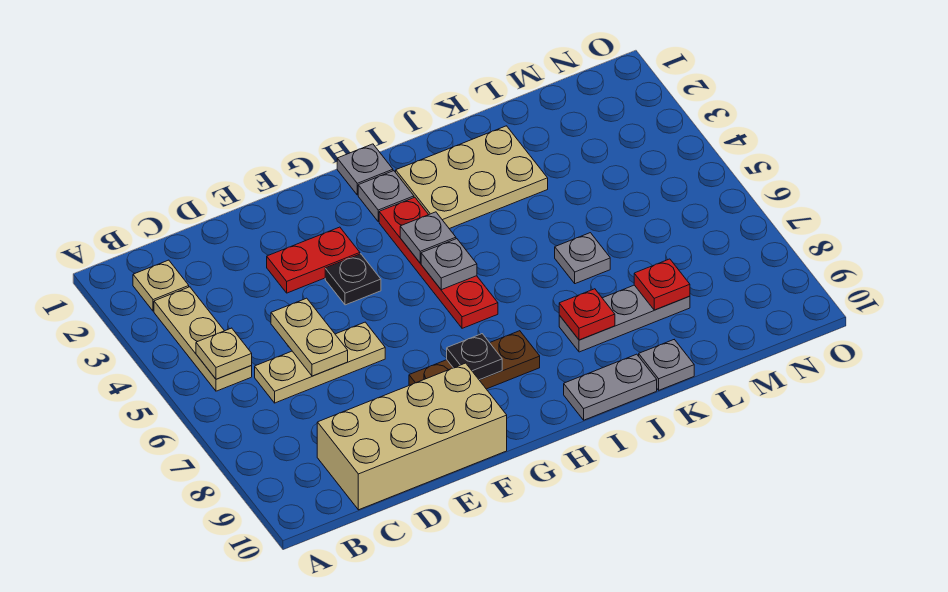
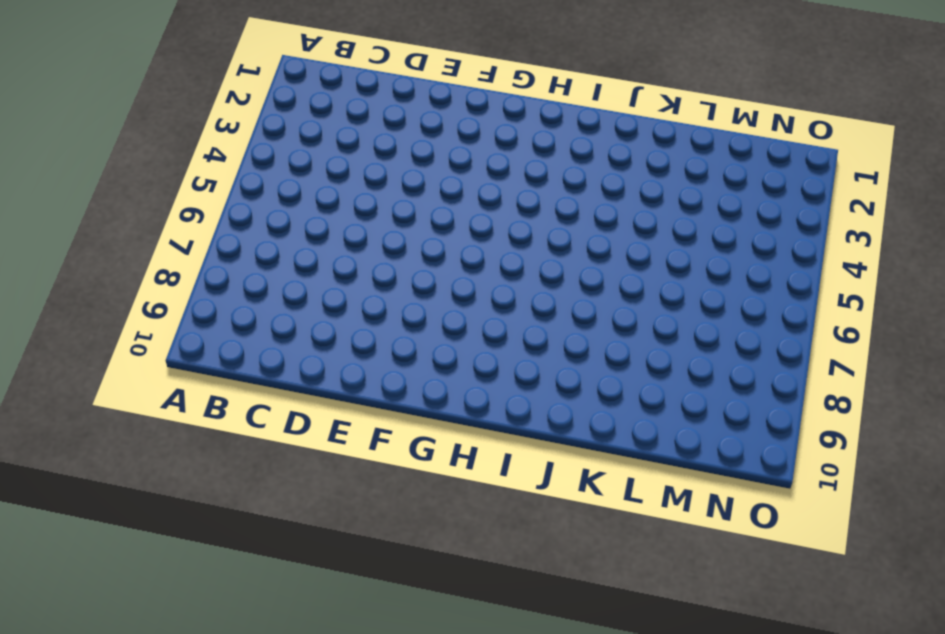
none -> tan 1x1 plate [133,260,189,311]
none -> tan 1x3 plate [154,287,252,391]
none -> tan 1x3 plate [255,322,385,403]

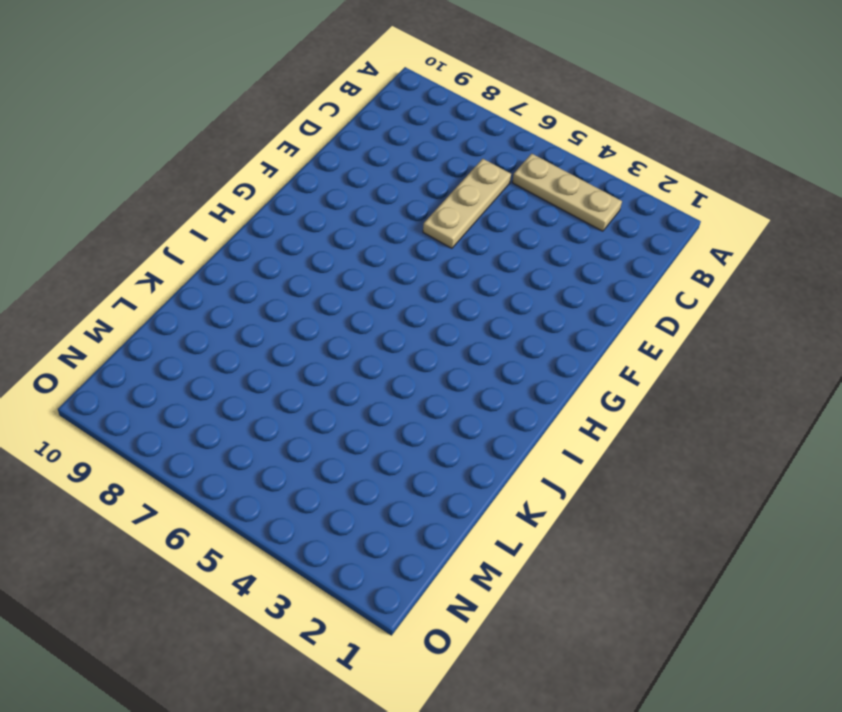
none -> tan 1x1 plate [133,260,189,311]
none -> tan 2x4 brick [317,363,507,510]
none -> red 1x2 plate [267,227,360,293]

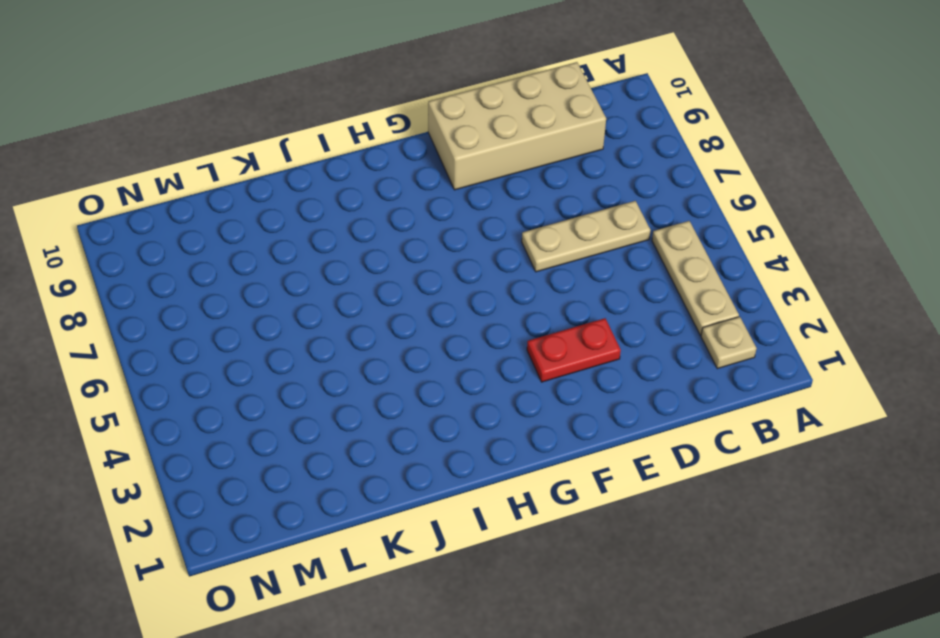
none -> black 1x1 plate [325,254,381,305]
none -> brown 1x3 plate [409,331,540,389]
none -> grey 1x1 plate [337,144,393,195]

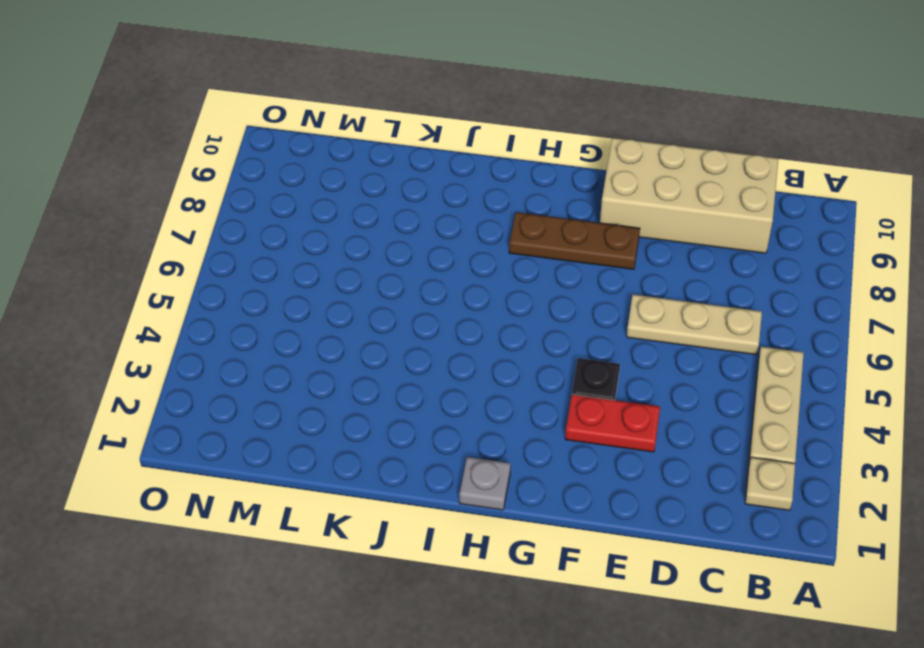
none -> grey 1x1 plate [358,171,414,222]
none -> red 1x4 plate [379,197,498,328]
none -> tan 2x3 plate [396,126,548,229]

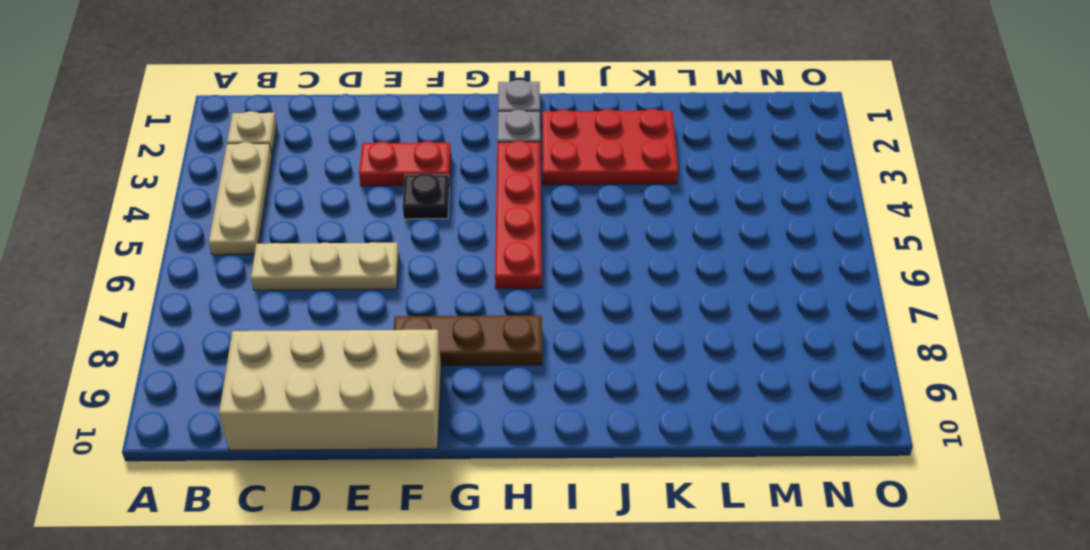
red 2x3 plate [542,109,678,185] -> tan 2x3 plate [396,126,548,229]
none -> grey 1x2 plate [564,354,657,420]
none -> grey 1x3 plate [559,285,690,352]
none -> grey 1x1 plate [555,233,610,284]

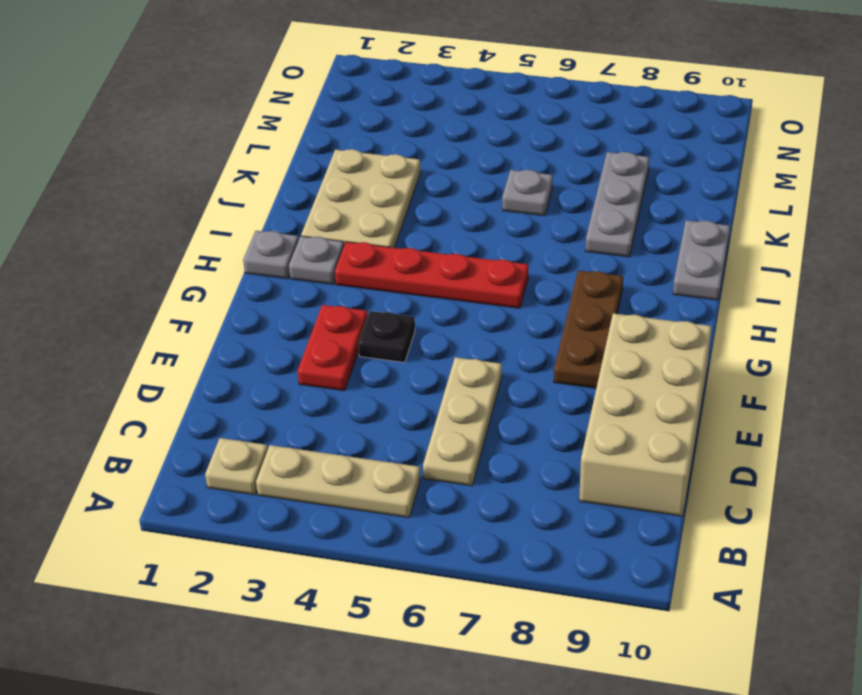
none -> grey 1x1 plate [639,340,694,390]
none -> tan 1x1 plate [196,328,252,379]
none -> tan 1x2 plate [271,298,348,376]

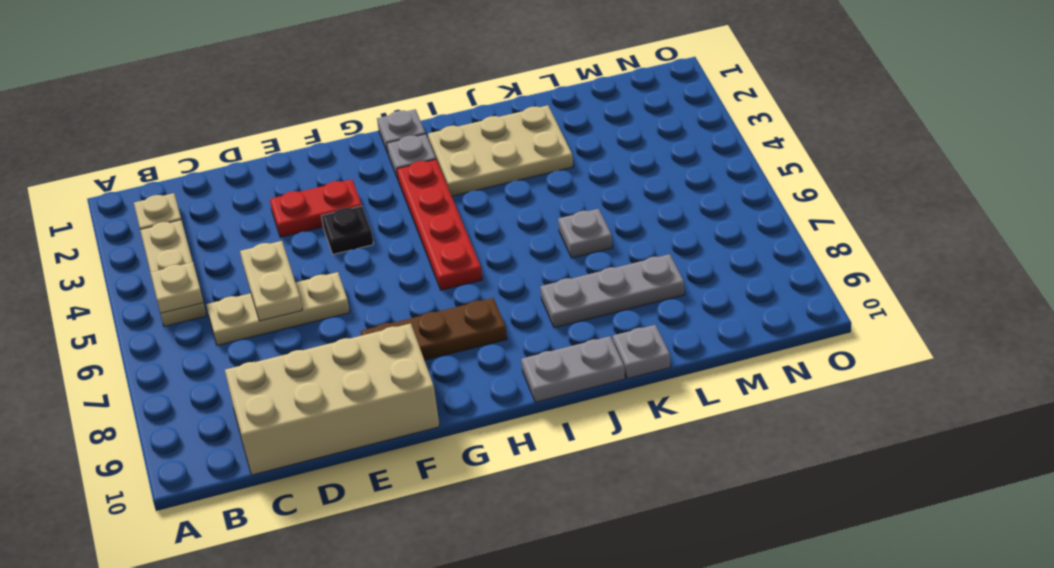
none -> black 1x1 plate [447,334,502,380]
none -> grey 1x1 plate [400,212,456,263]
none -> grey 1x1 plate [421,239,477,290]

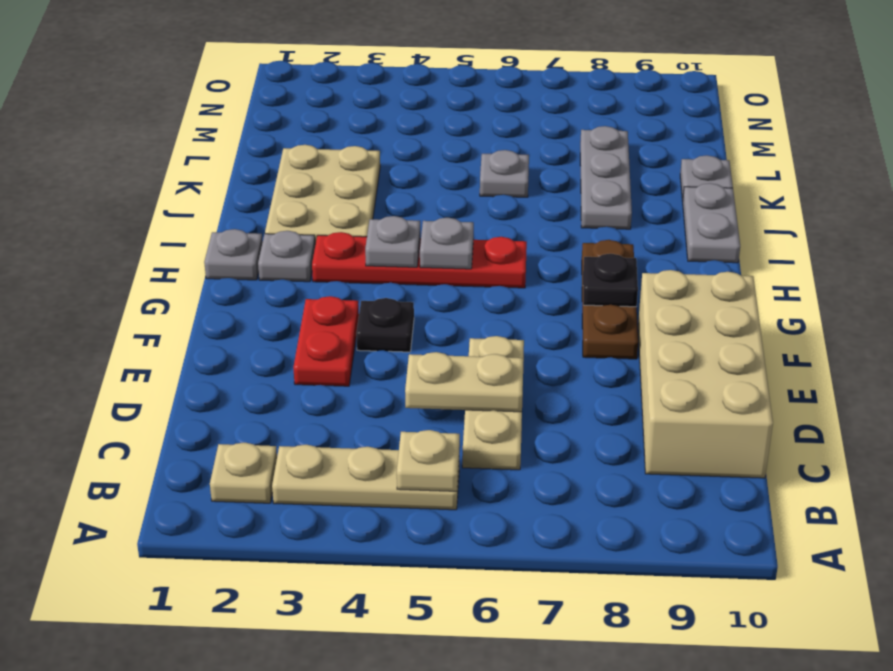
none -> red 1x1 plate [559,289,615,340]
none -> red 1x1 plate [634,259,690,310]

